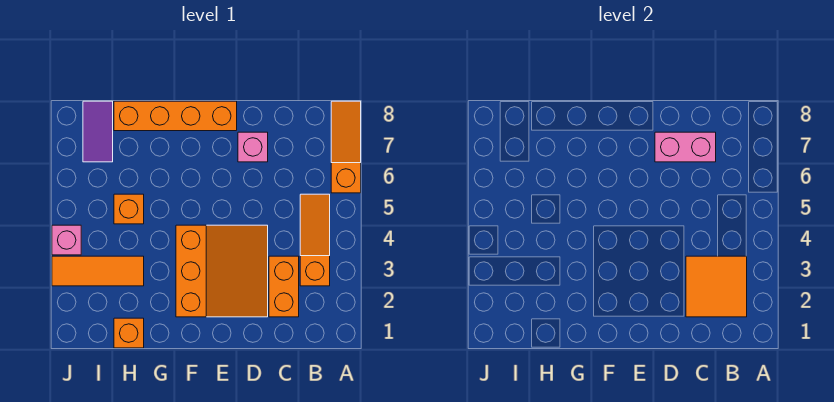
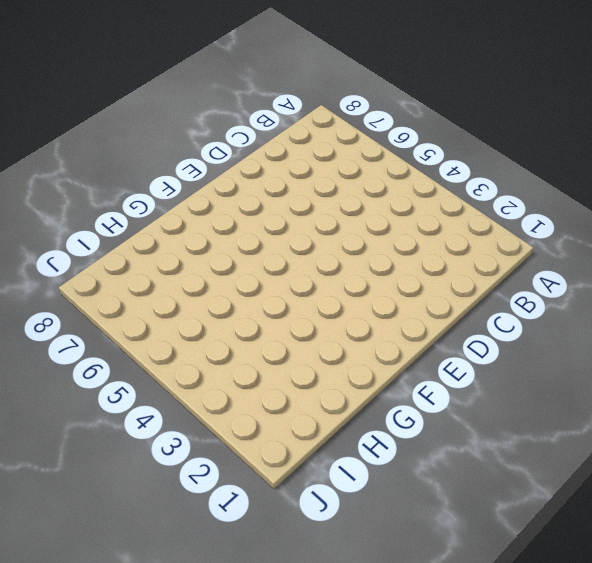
none -> orange 1x3 slope [331,101,361,193]
none -> orange 1x3 slope [300,194,330,286]
none -> orange 1x2 brick [269,256,299,317]

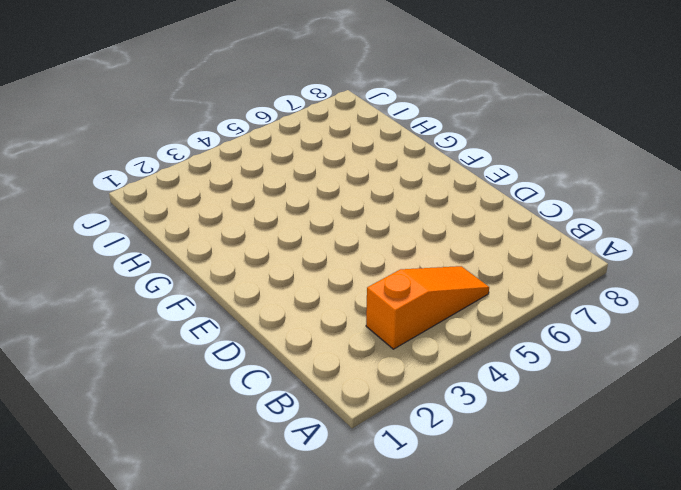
none -> orange 1x3 slope [331,101,361,193]
none -> orange 1x2 brick [269,256,299,317]
none -> orange 3x3 slope [176,225,268,317]

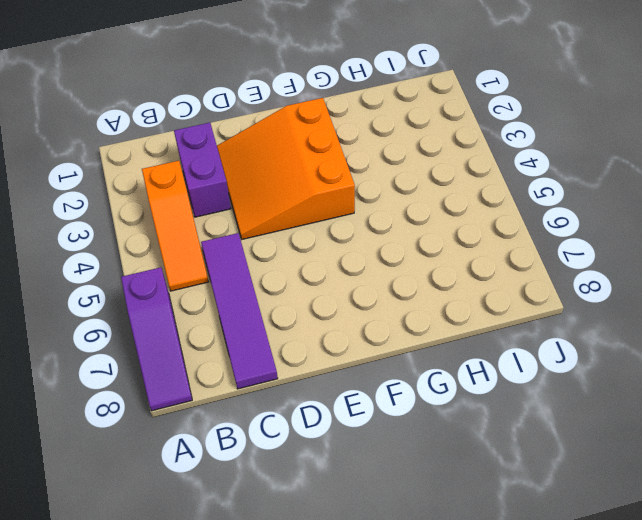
purple 1x3 slope [121,267,192,411] -> orange 1x3 slope [331,101,361,193]
purple 1x2 brick [174,123,231,217] -> orange 1x2 brick [269,256,299,317]
purple 1x4 tile [201,233,278,389] -> none
none -> pink 1x1 brick [238,132,268,162]
none -> orange 1x4 brick [114,101,237,131]
none -> orange 1x1 brick [114,318,144,348]

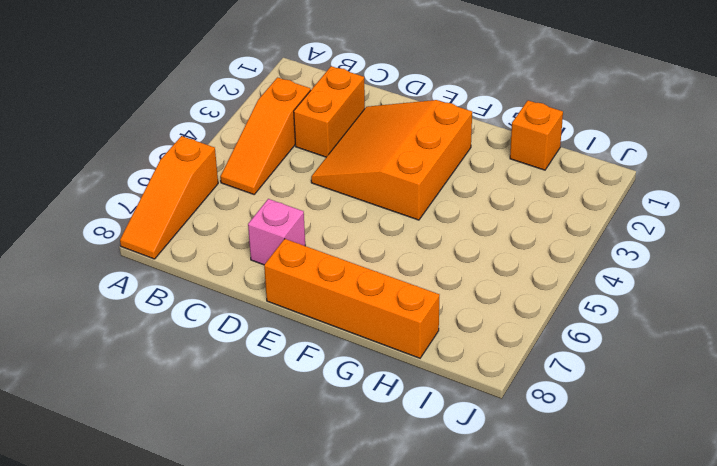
none -> orange 1x3 tile [52,256,144,286]
none -> orange 1x1 brick [114,194,144,224]
none -> purple 1x2 tile [83,101,113,162]

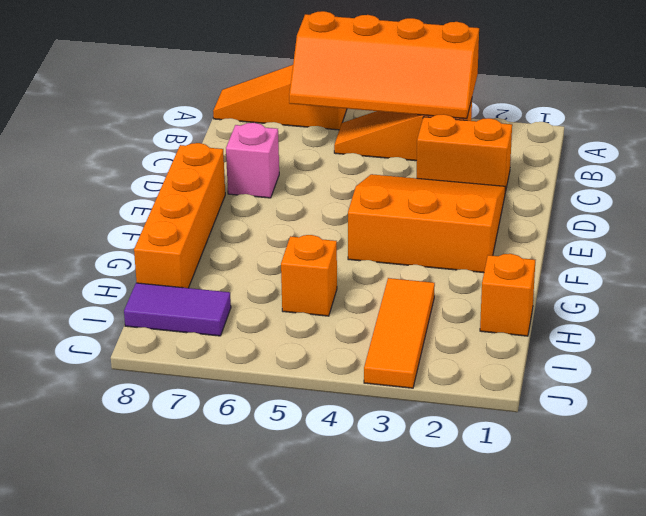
orange 2x4 slope [289,11,479,119] -> orange 2x2 tile [686,256,747,317]
none -> pink 1x1 brick [52,225,81,255]
none -> pink 1x2 brick [655,132,716,162]

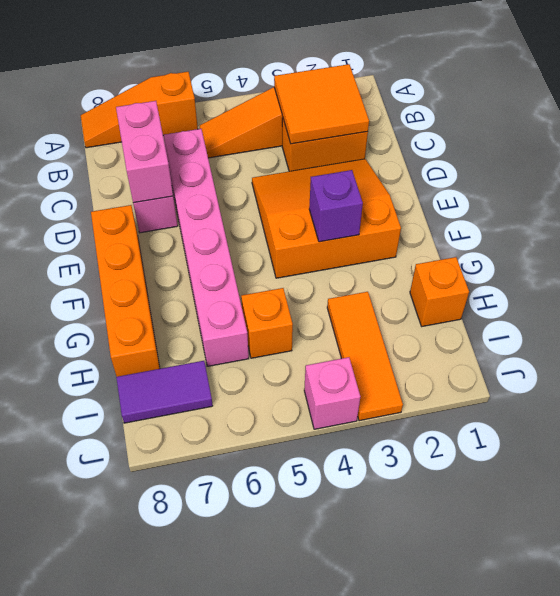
pink 1x6 brick [163,129,249,366] -> none
purple 1x1 brick [309,170,363,242] -> none

